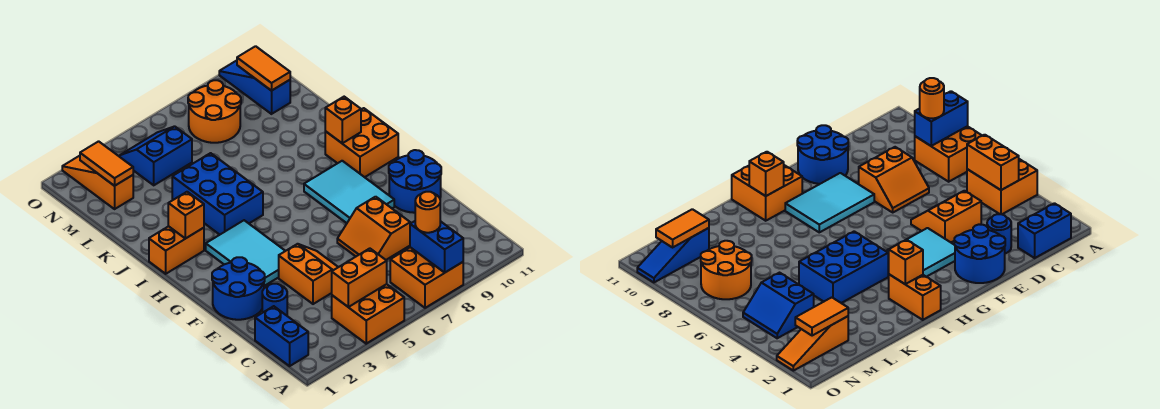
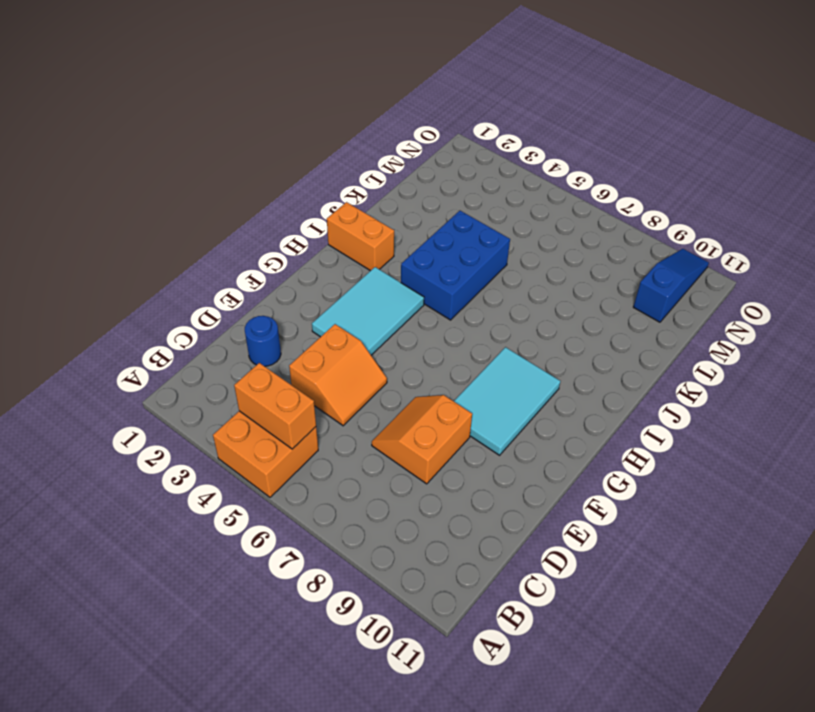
none -> orange 2x2 brick [390,247,463,308]
none -> blue 1x2 brick [255,306,308,366]
none -> blue 2x2 round brick [212,257,265,320]

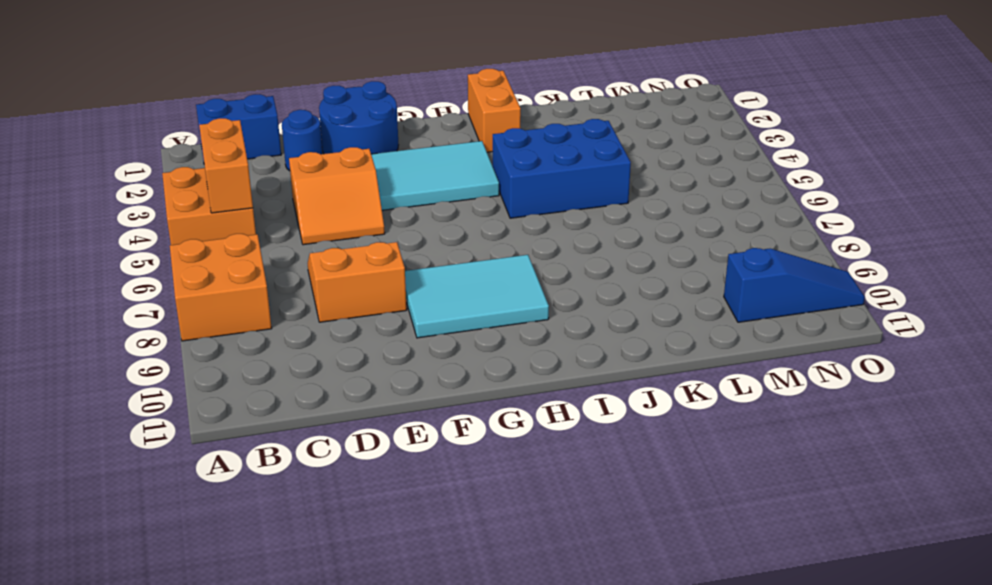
none -> blue 2x2 round brick [389,150,441,213]
none -> orange 2x2 brick [325,108,398,177]
none -> orange 1x3 slope [62,156,133,209]

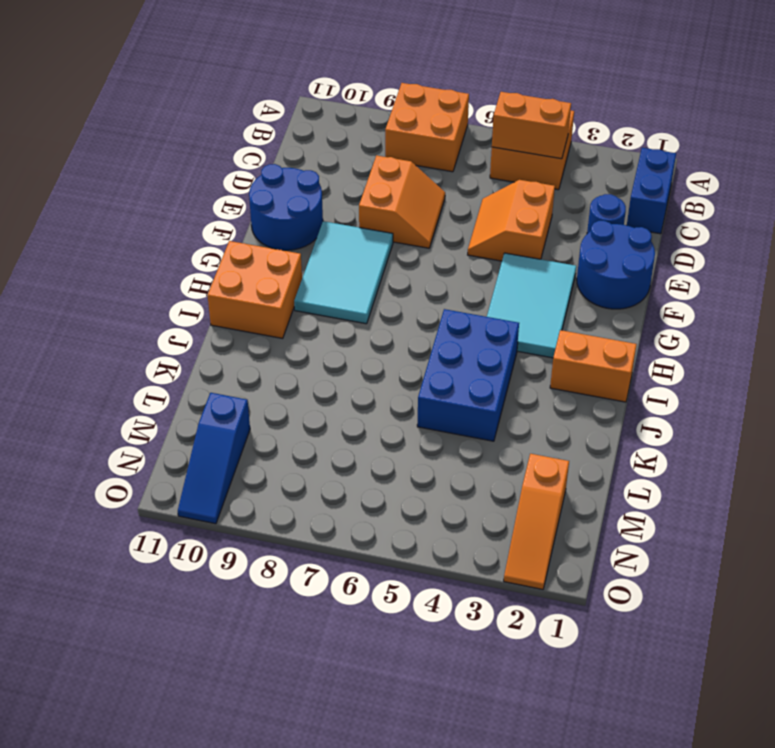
none -> blue 2x2 slope [119,126,192,185]
none -> orange 2x2 round brick [188,80,241,143]
none -> blue 1x2 brick [410,221,463,272]

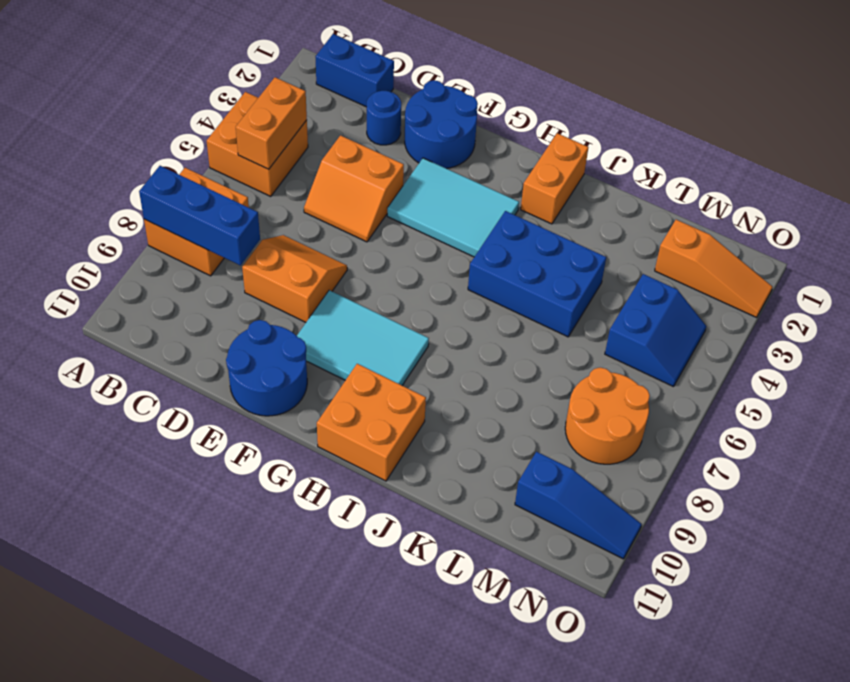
blue 1x3 brick [139,166,260,266] -> blue 1x2 brick [410,221,463,272]
none -> orange 1x1 brick [168,192,204,239]
none -> orange 1x1 brick [325,97,361,143]
none -> orange 1x2 tile [80,141,133,186]

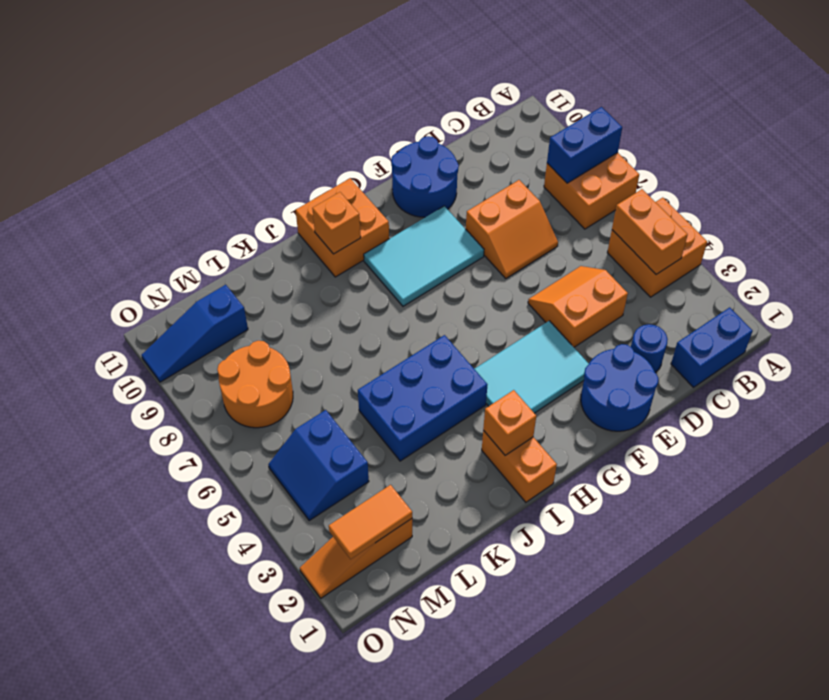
none -> orange 1x2 tile [237,46,290,91]
none -> orange 1x1 round brick [415,192,440,233]

